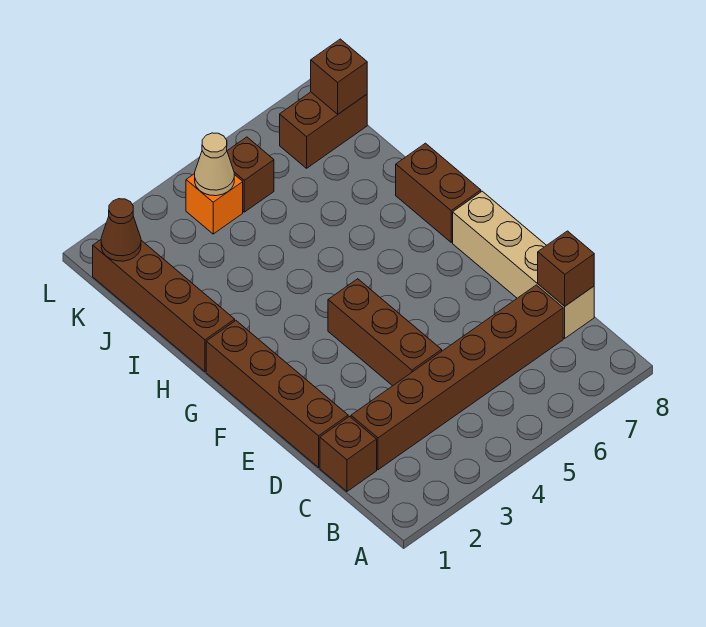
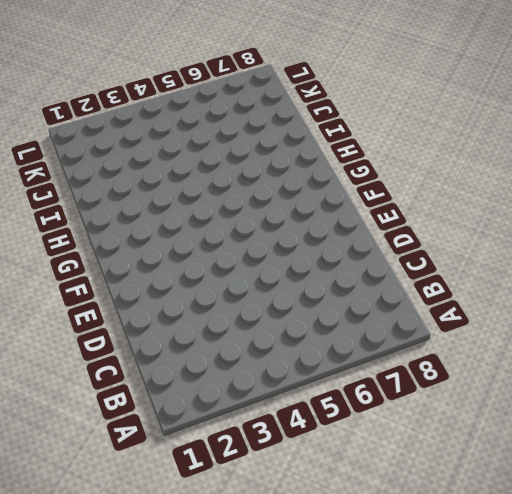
none -> brown 1x1 brick [320,416,377,491]
none -> brown 1x6 brick [351,285,563,470]
none -> tan 1x4 brick [453,191,594,338]

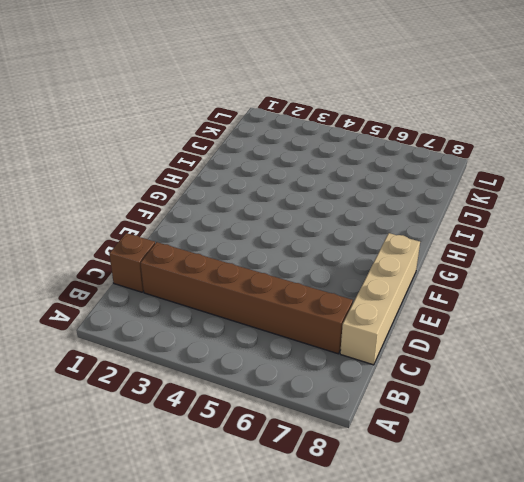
none -> brown 1x4 brick [206,321,348,467]
none -> brown 1x3 brick [328,279,442,386]
none -> brown 1x2 brick [396,143,481,242]

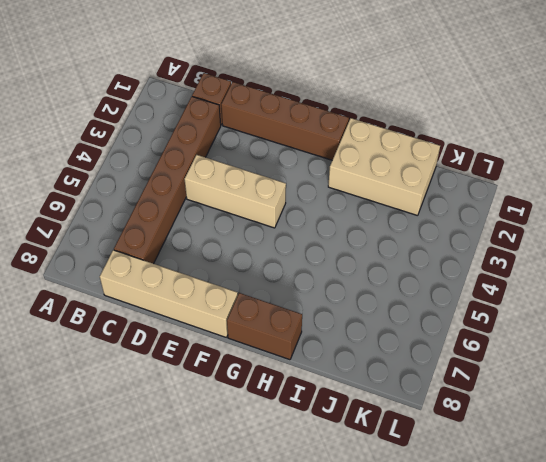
tan 1x3 brick [185,155,286,228] -> brown 1x3 brick [328,279,442,386]
tan 2x3 brick [328,118,440,216] -> brown 1x4 brick [93,240,235,372]
none -> orange 1x1 brick [186,174,243,234]
none -> brown 1x1 brick [227,137,274,212]
none -> brown 1x2 brick [280,92,367,168]

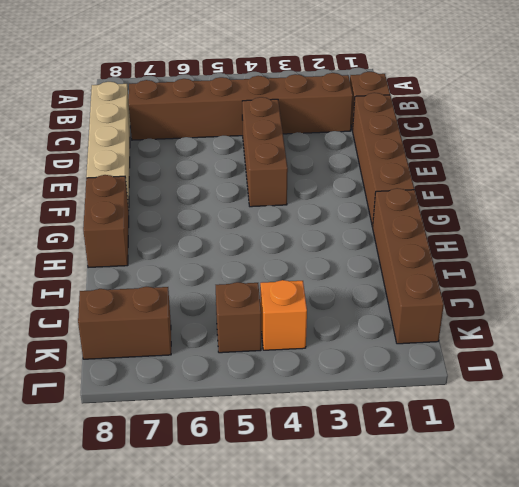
none -> brown 1x1 brick [538,231,594,306]
none -> brown 1x1 cone [101,199,141,261]
none -> tan 1x1 cone [195,133,234,196]

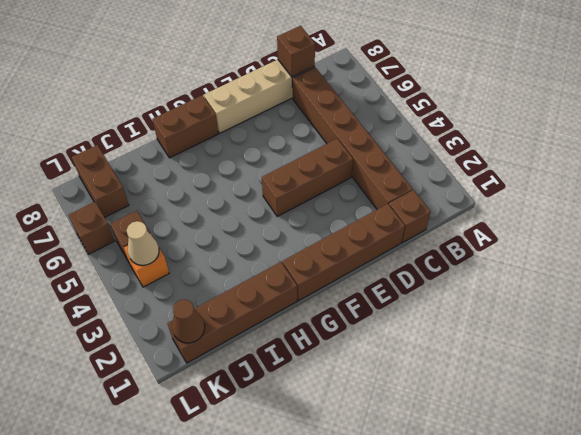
brown 1x1 brick [69,202,115,254] -> brown 1x1 brick moved to [311,39,367,114]

